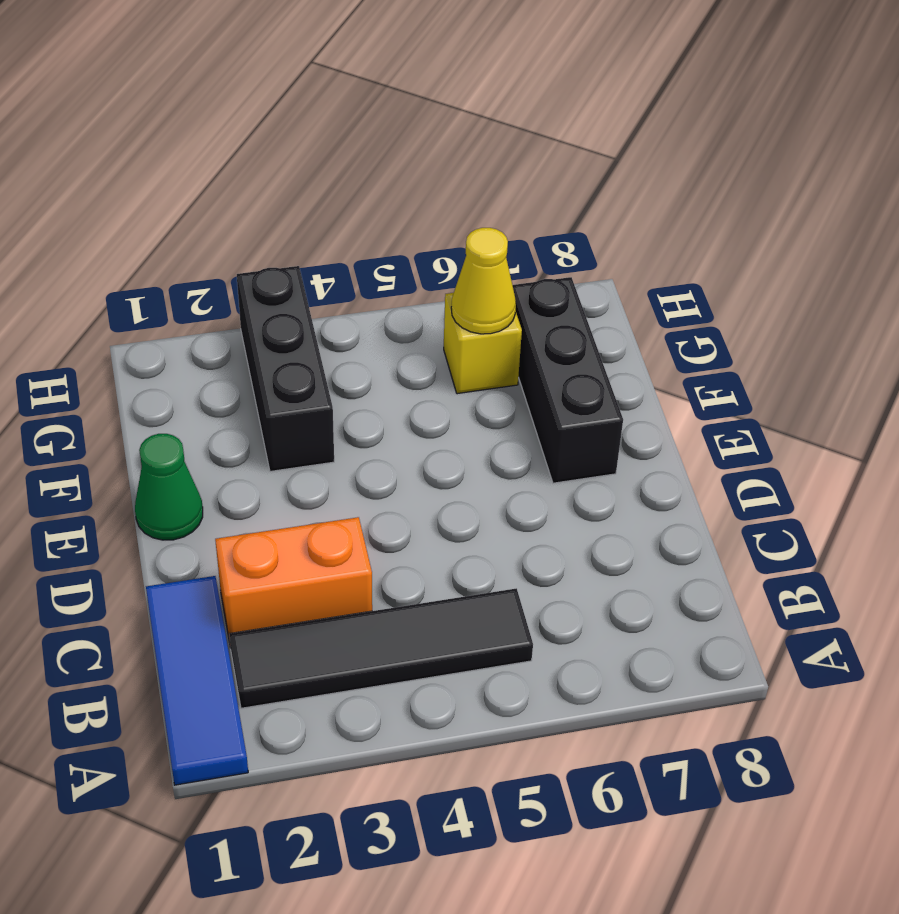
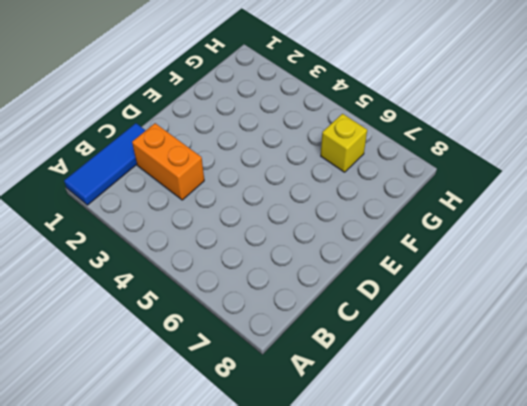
none -> black 1x4 tile [229,588,533,708]
none -> green 1x1 cone [135,434,203,540]

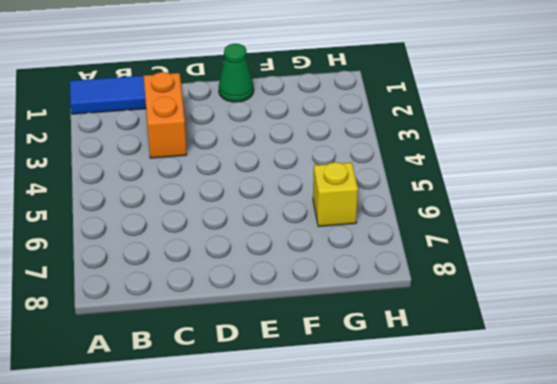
none -> black 1x4 tile [229,588,533,708]
none -> black 1x3 brick [513,277,623,483]

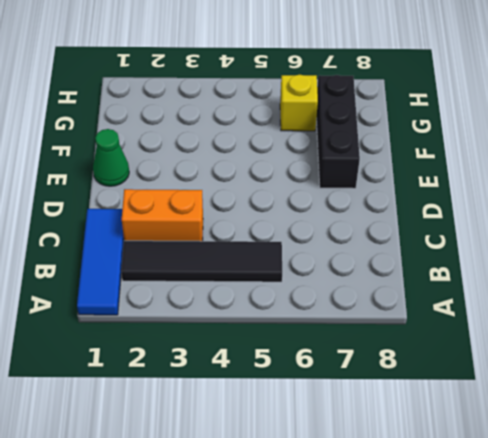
none -> black 1x3 brick [237,266,334,471]
none -> yellow 1x1 cone [451,228,516,334]

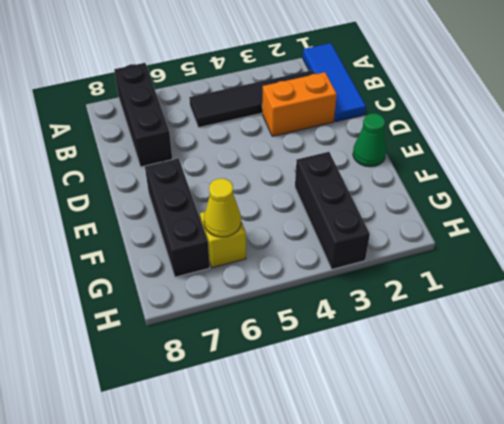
black 1x3 brick [114,63,172,167] -> none

